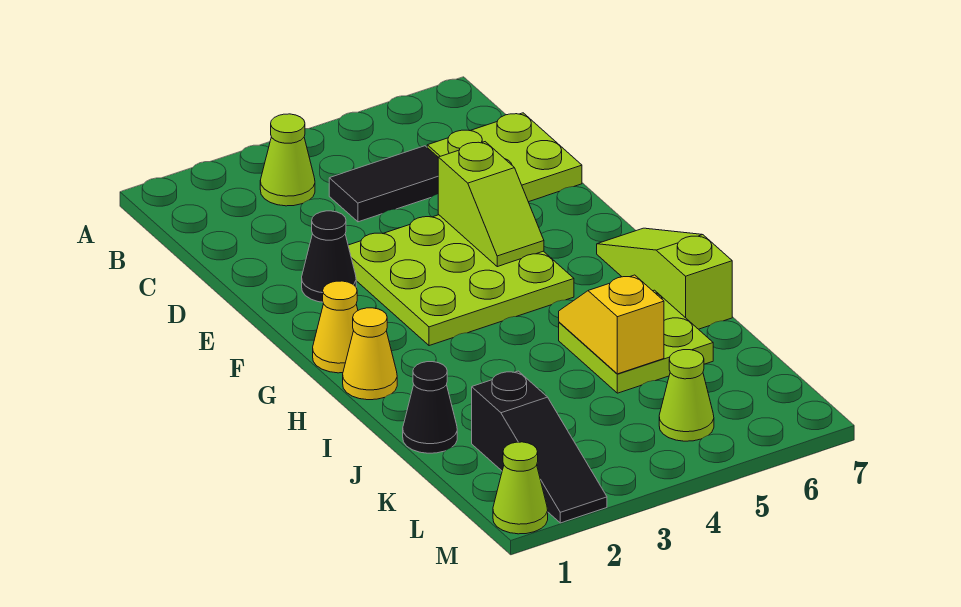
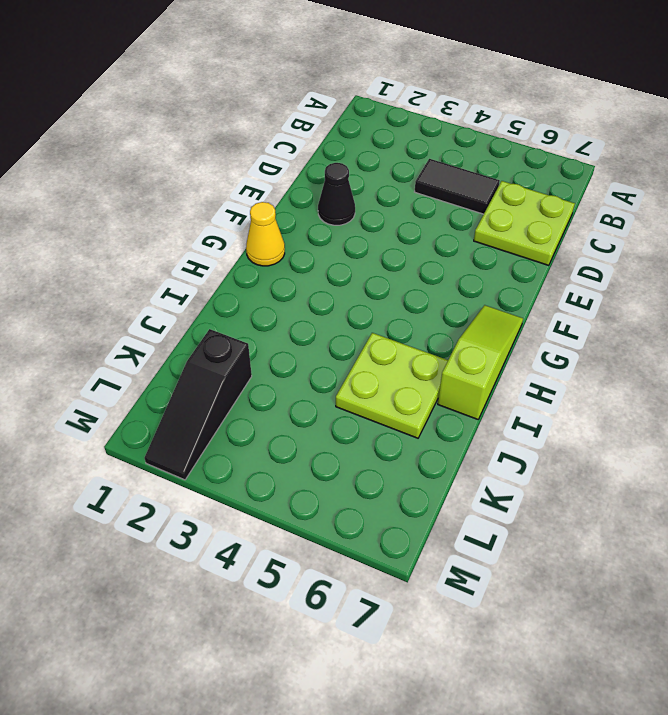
none -> lime 1x1 cone [260,114,315,206]
none -> lime 3x3 plate [348,215,574,346]
none -> yellow 1x1 cone [343,308,397,400]

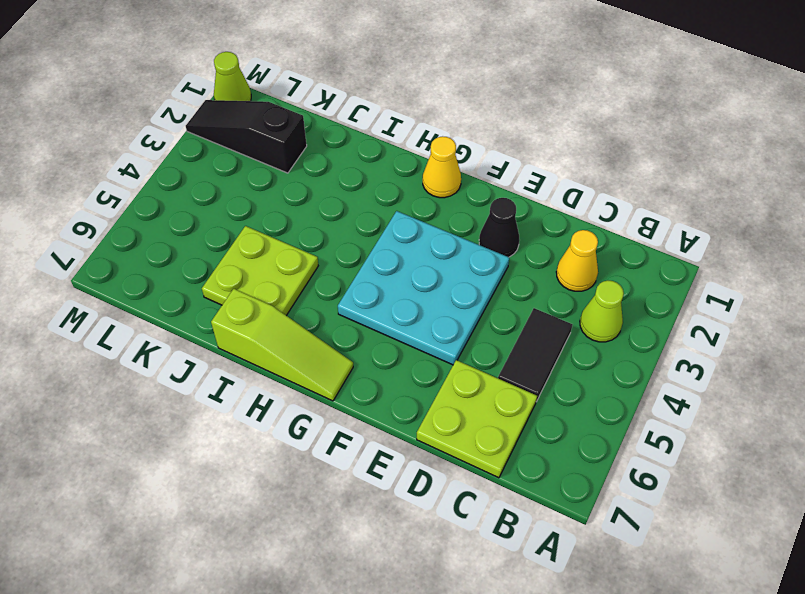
yellow 1x1 cone [556,230,598,291] -> yellow 1x1 cone moved to [343,308,397,400]
cyan 3x3 plate [338,211,509,365] -> lime 3x3 plate [348,215,574,346]
none -> black 1x1 cone [403,362,457,453]
none -> lime 1x1 cone [659,350,714,441]
none -> lime 1x2 slope [438,142,544,267]

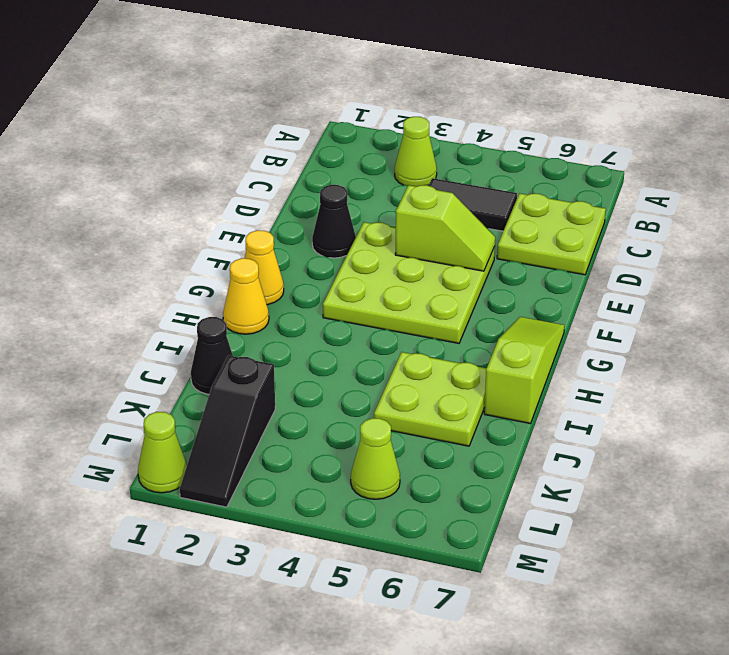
lime 1x2 slope [395,185,495,271] -> lime 1x2 slope turned to [438,142,544,267]
none -> yellow 1x2 slope [559,275,664,374]

